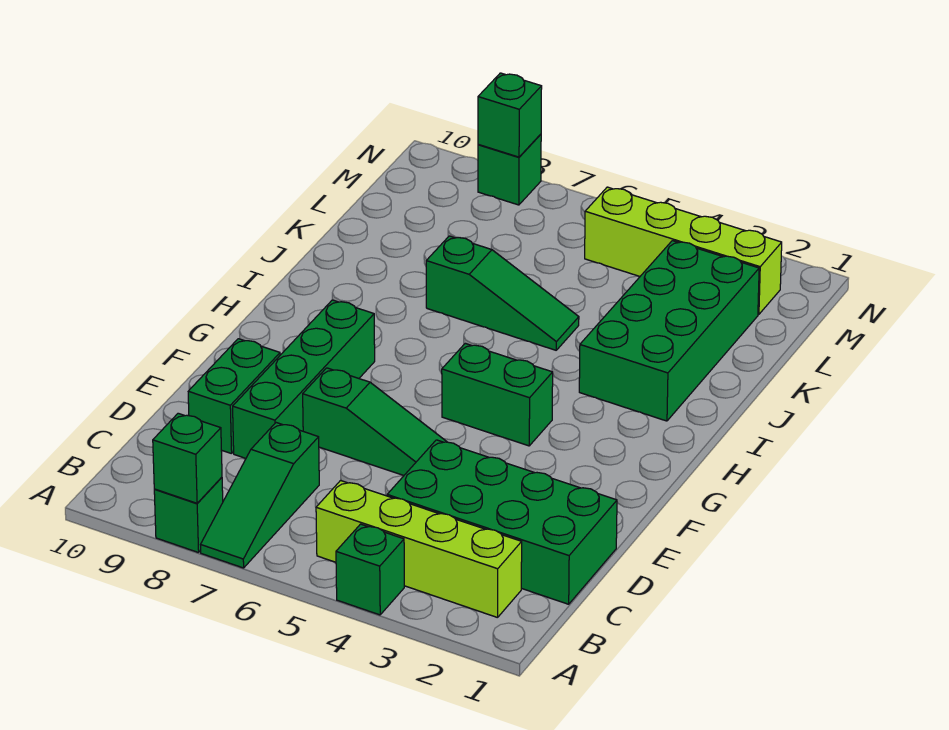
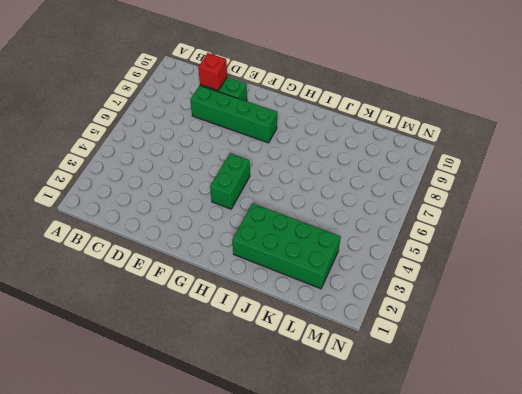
red 1x1 brick [198,53,227,91] -> none
none -> green 1x1 brick [336,524,404,615]
none -> green 1x3 slope [201,423,319,568]
none -> green 1x1 brick [154,477,223,553]

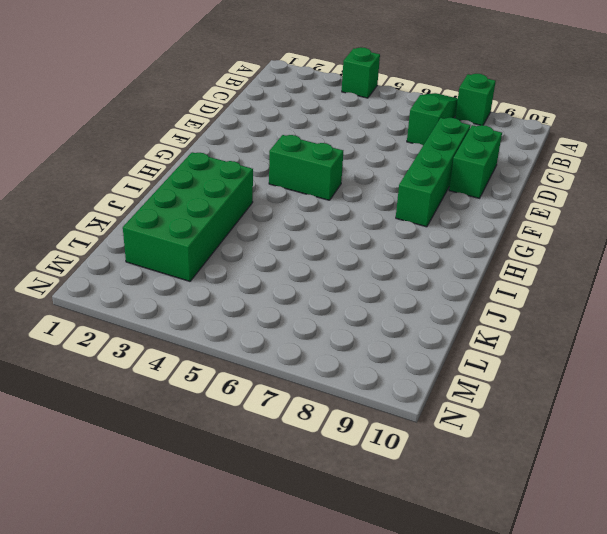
none -> lime 1x4 brick [316,481,522,618]
none -> green 2x4 brick [387,440,617,604]
none -> green 1x3 slope [303,368,447,475]

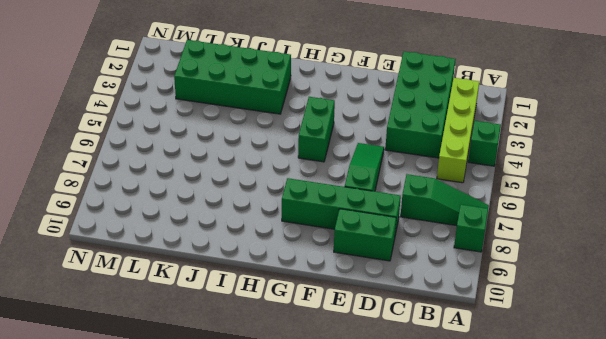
none -> green 1x3 slope [426,236,579,350]
none -> lime 1x4 brick [585,187,782,314]
none -> green 1x1 brick [478,134,541,205]

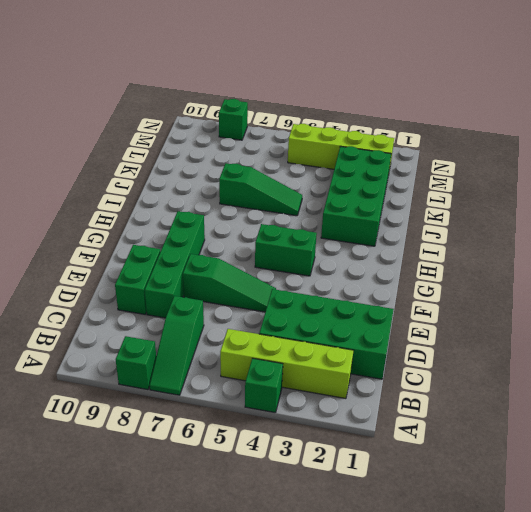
none -> green 1x1 brick [153,413,222,503]
none -> green 1x1 brick [478,73,542,157]

